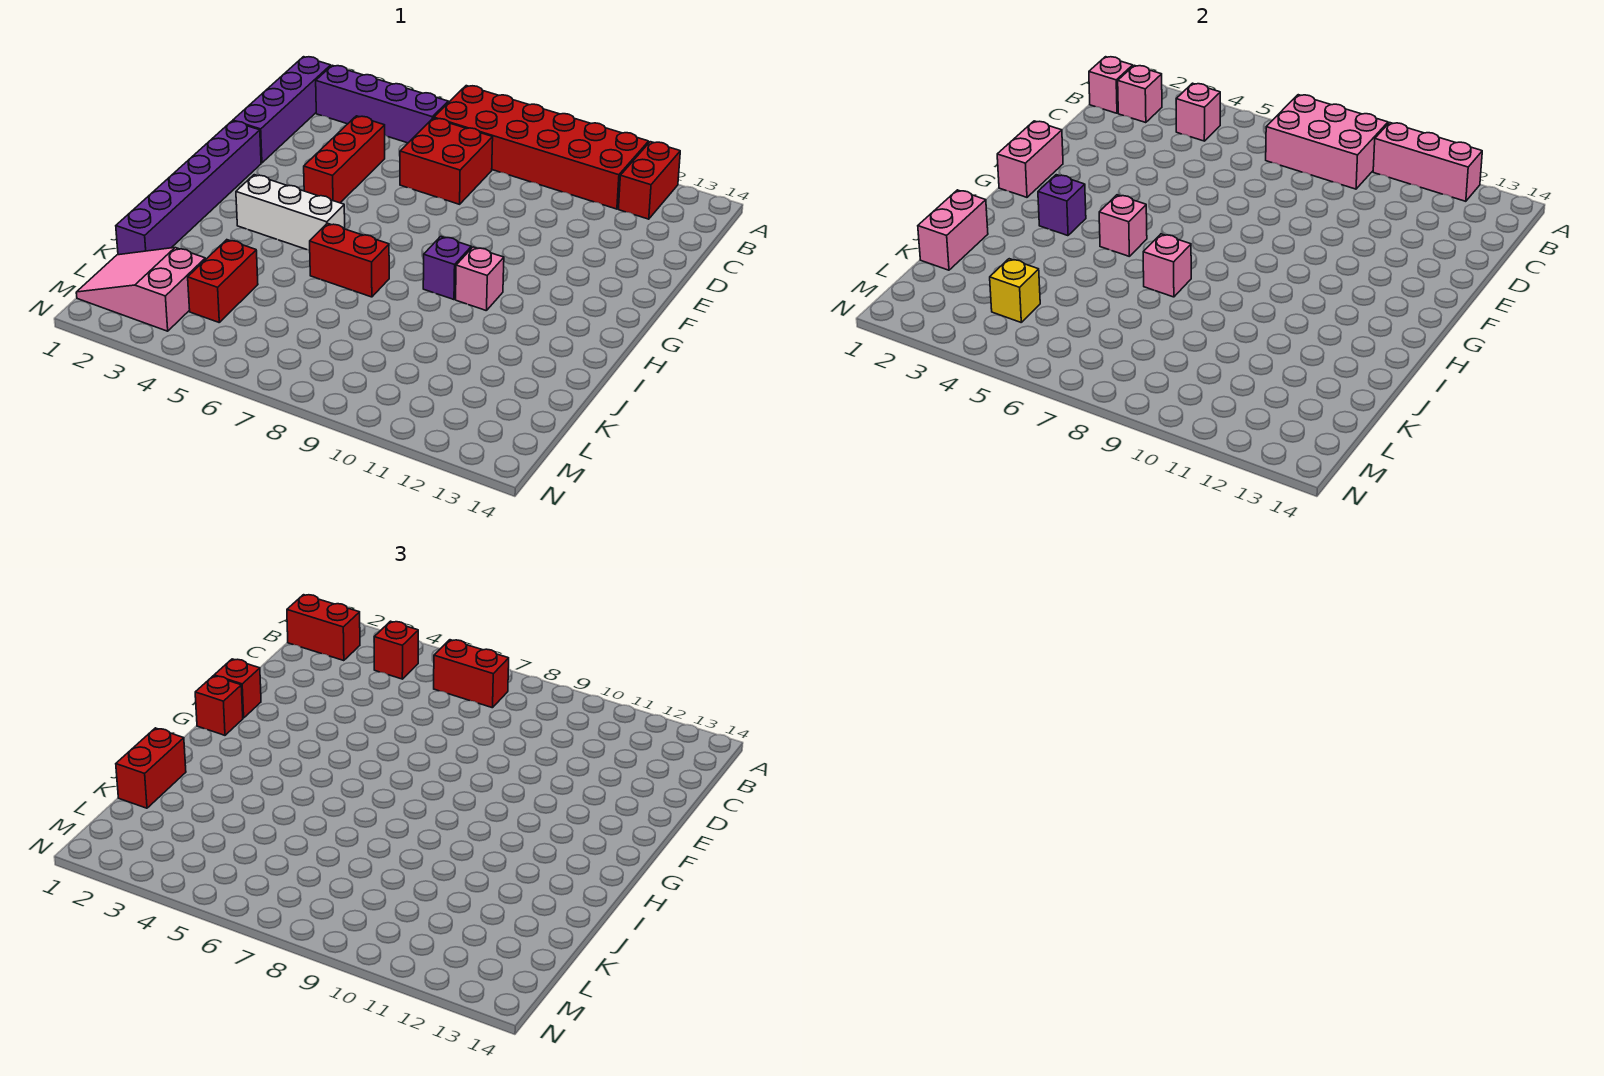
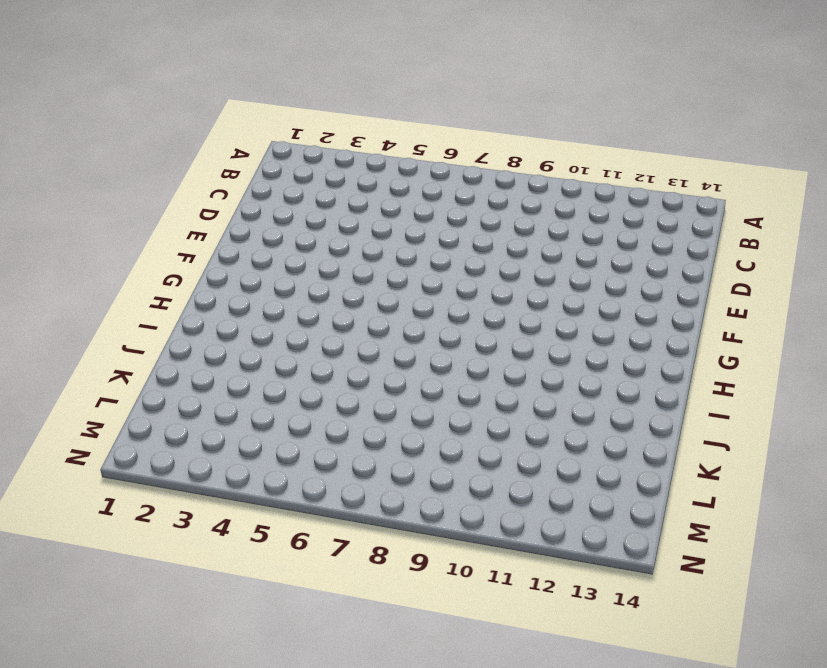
none -> red 2x6 brick [434,86,649,209]
none -> red 1x2 brick [619,142,680,219]
none -> purple 1x4 brick [233,57,331,163]
none -> purple 1x4 brick [316,65,448,143]

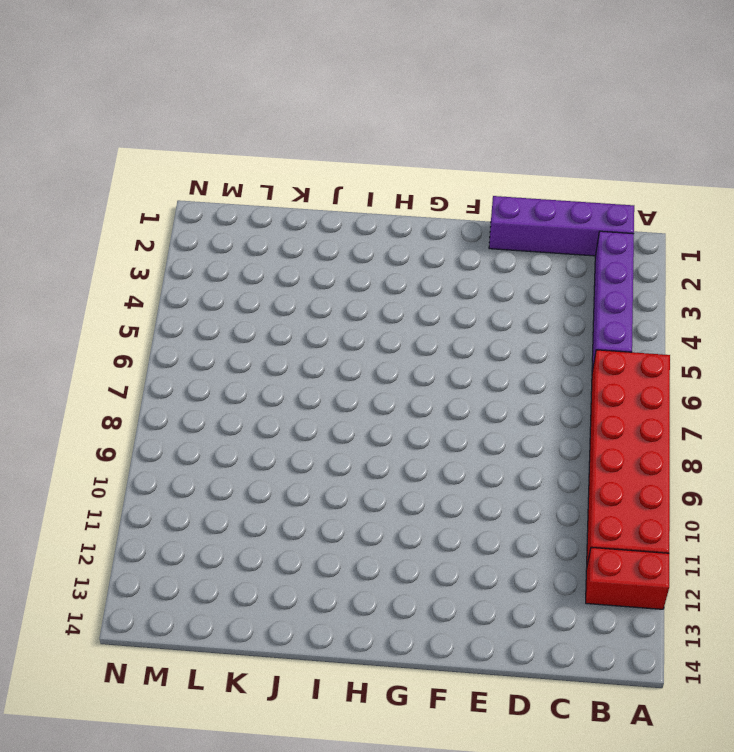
none -> red 2x2 brick [400,118,493,204]
none -> red 1x3 brick [304,116,385,203]
none -> purple 1x6 brick [116,121,261,255]
none -> white 1x3 brick [236,175,345,251]

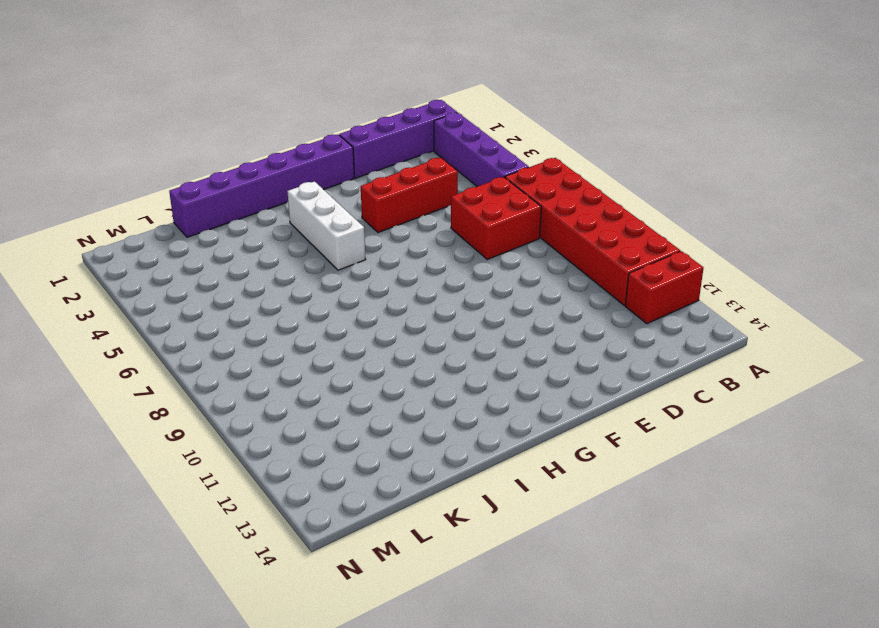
none -> purple 1x1 brick [423,236,471,300]
none -> pink 1x1 brick [456,247,504,311]
none -> red 1x2 brick [310,223,389,297]
none -> red 1x2 brick [188,240,258,322]

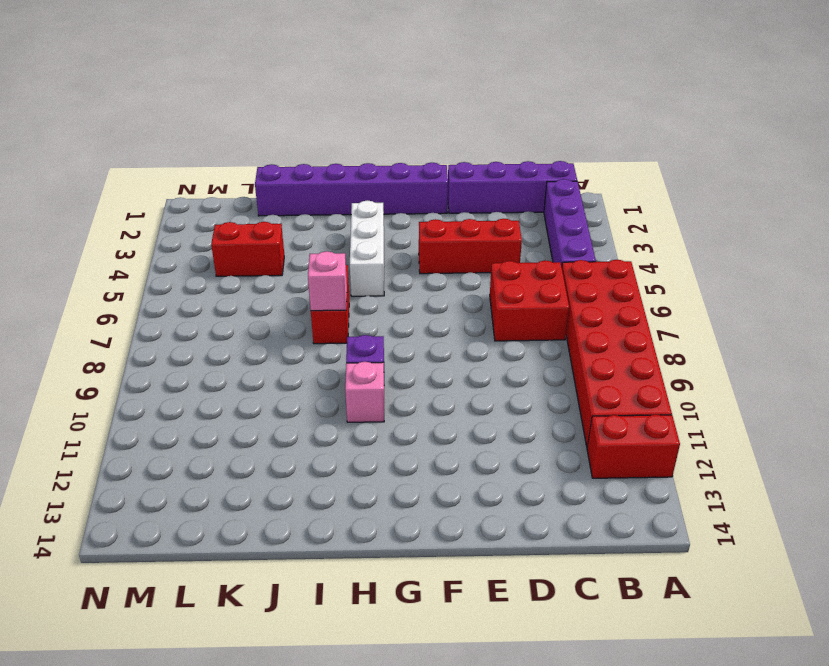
none -> pink 2x3 slope [76,248,205,331]
none -> pink 2x3 brick [1266,95,1388,189]
none -> pink 1x3 brick [1373,123,1482,201]
none -> pink 1x1 brick [1089,57,1133,113]

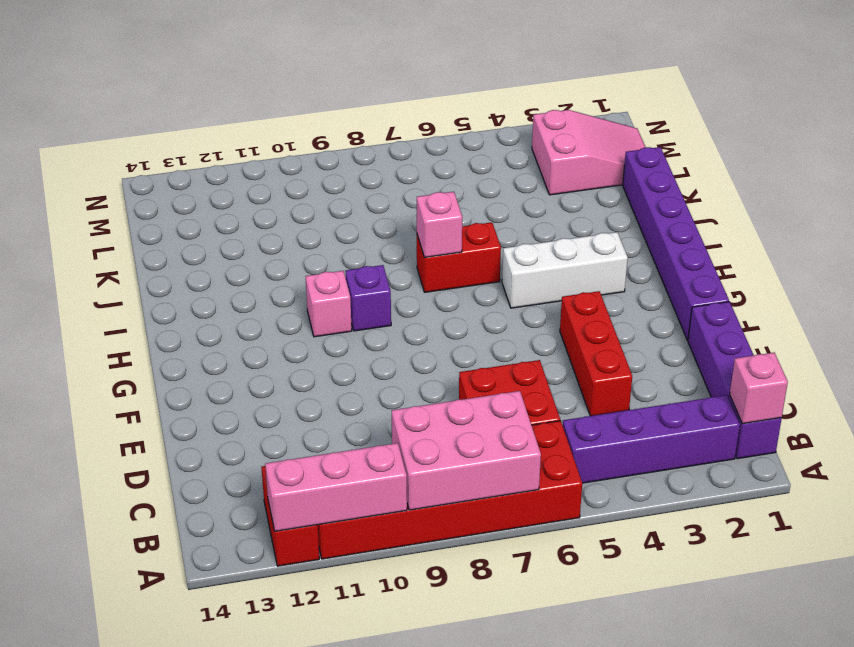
none -> red 1x2 brick [188,240,258,322]
none -> pink 1x1 brick [1118,65,1162,123]
none -> pink 1x1 brick [1176,83,1220,141]
none -> pink 1x2 brick [997,121,1063,197]

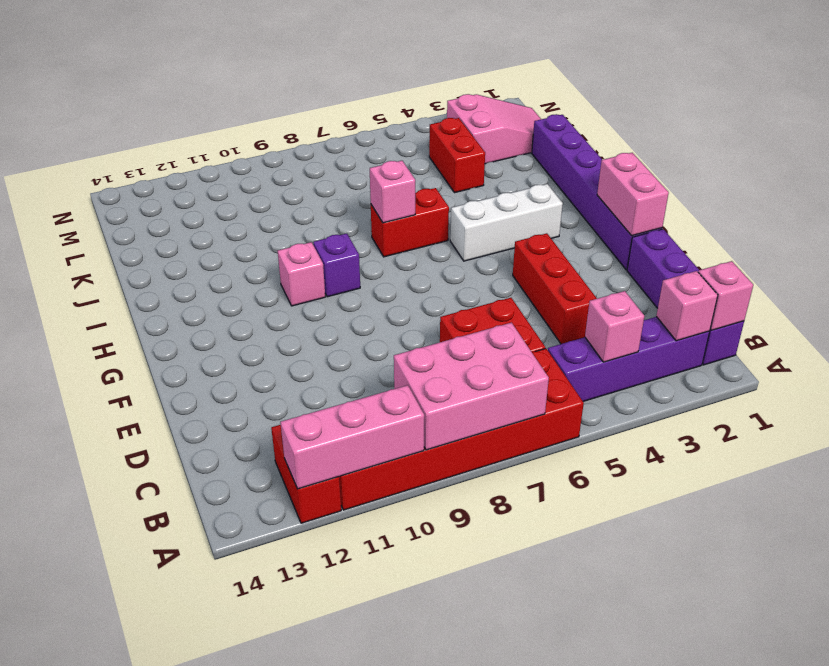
none -> purple 1x1 brick [1038,175,1086,236]
none -> pink 1x1 brick [1099,195,1147,256]
none -> pink 1x2 brick [918,190,988,270]
none -> yellow 1x1 brick [990,259,1040,322]

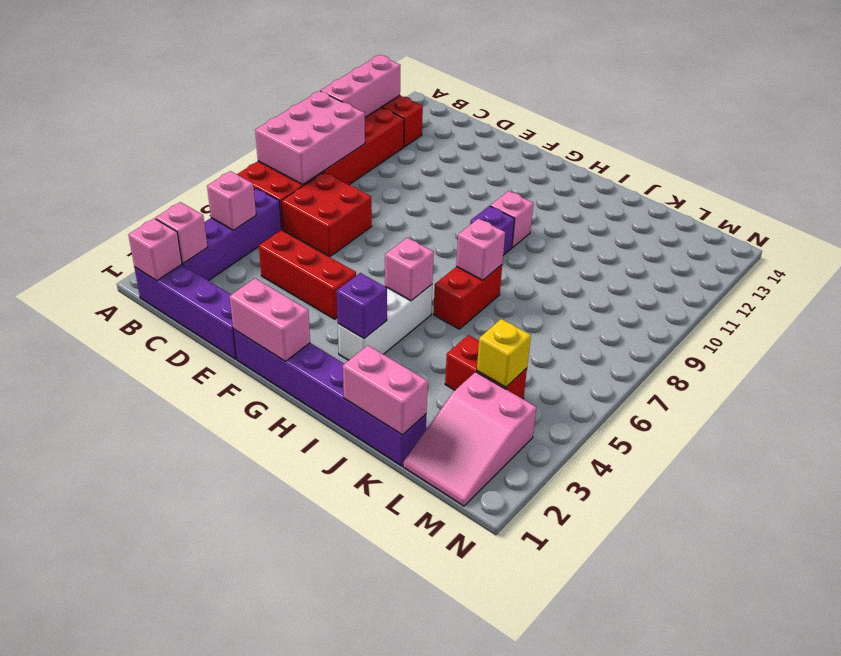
none -> red 1x2 brick [287,595,360,661]
none -> red 1x1 brick [374,621,418,679]
none -> red 1x2 brick [434,640,509,708]
none -> red 1x1 brick [214,659,261,718]

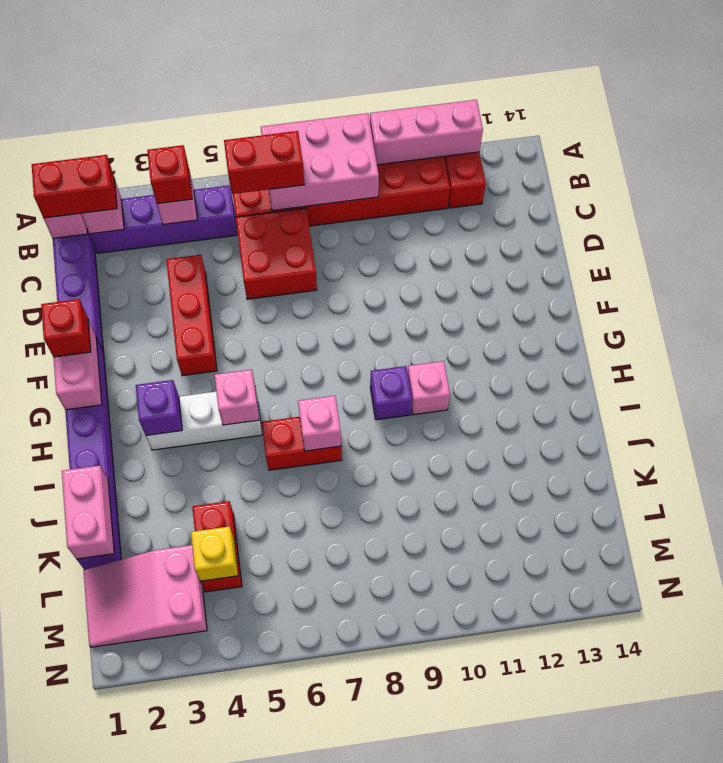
none -> red 1x1 brick [195,676,243,735]
none -> red 1x2 brick [116,728,186,808]

